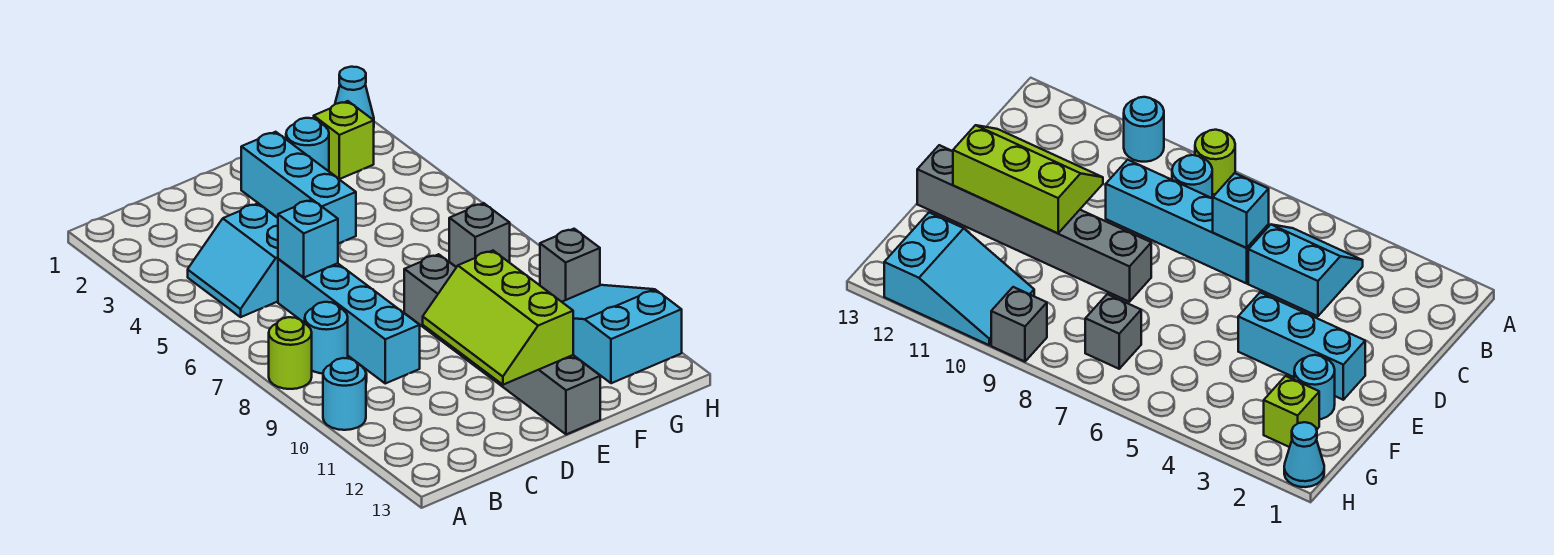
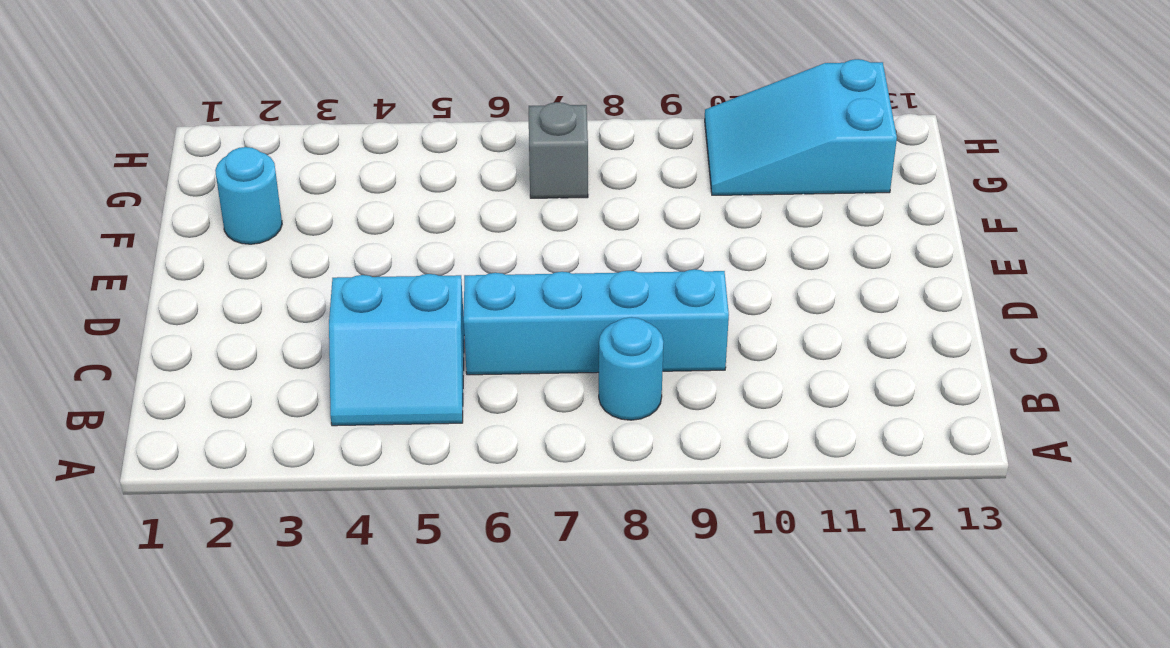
none -> lime 1x1 round brick [269,317,312,389]
none -> cyan 1x1 round brick [323,358,366,430]
none -> cyan 1x3 brick [241,132,356,244]

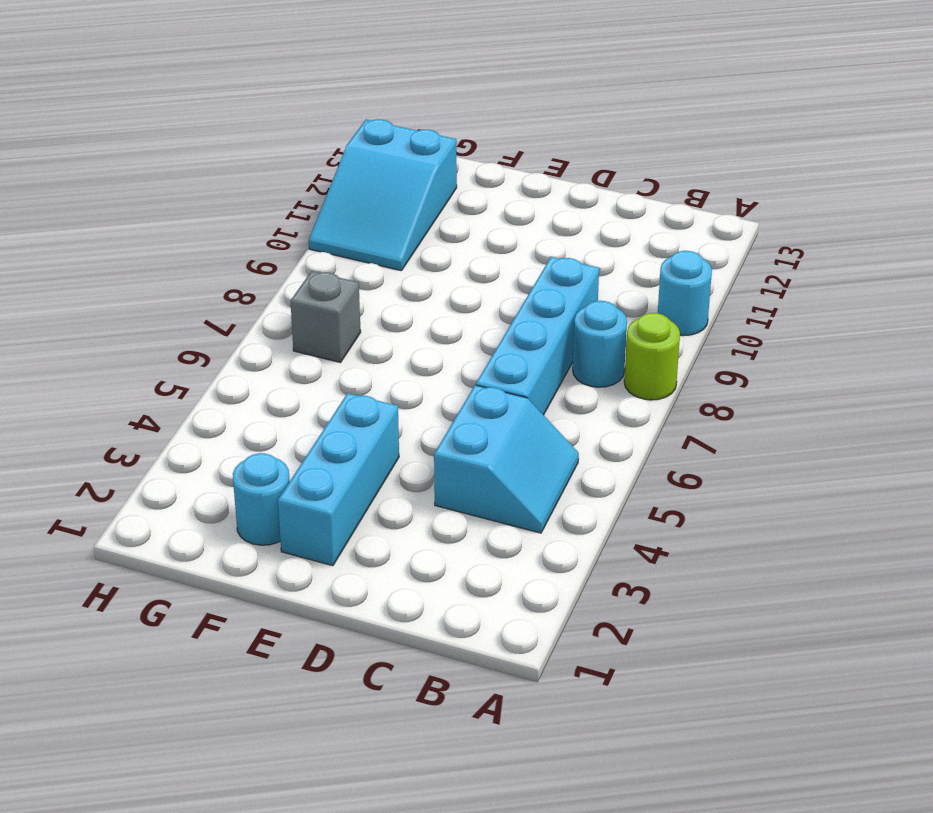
none -> grey 1x6 brick [404,254,600,434]
none -> lime 1x1 brick [314,101,374,179]
none -> cyan 1x1 cone [335,67,374,120]

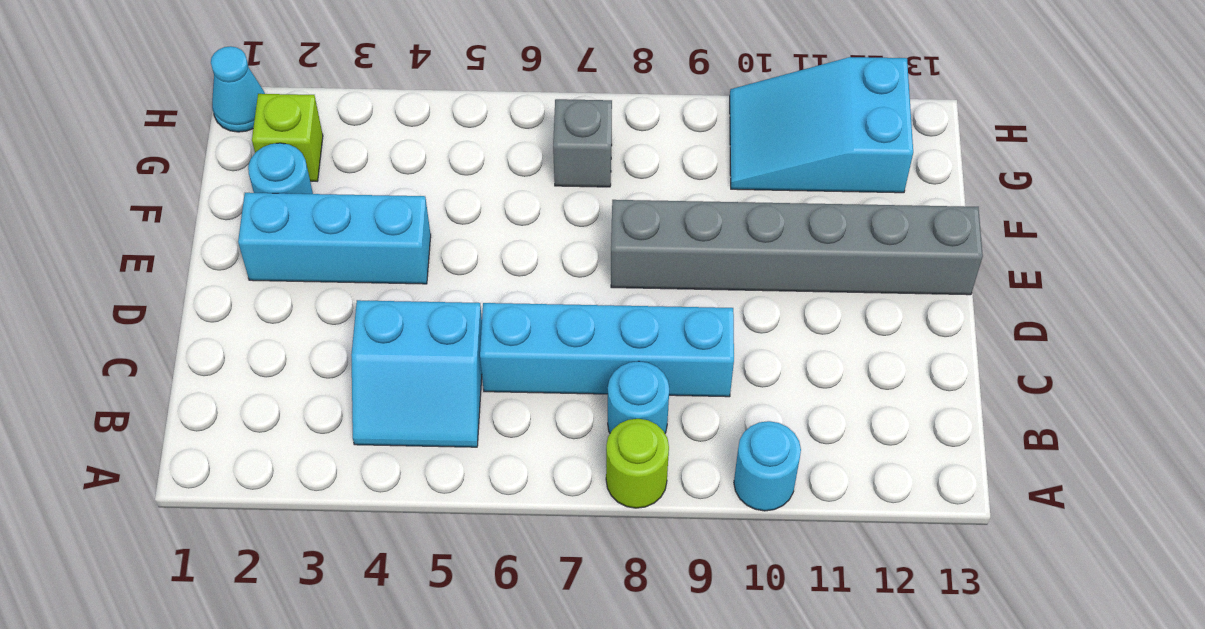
none -> grey 1x1 brick [540,229,600,302]
none -> cyan 1x1 brick [278,200,338,278]
none -> lime 2x3 slope [423,251,573,385]

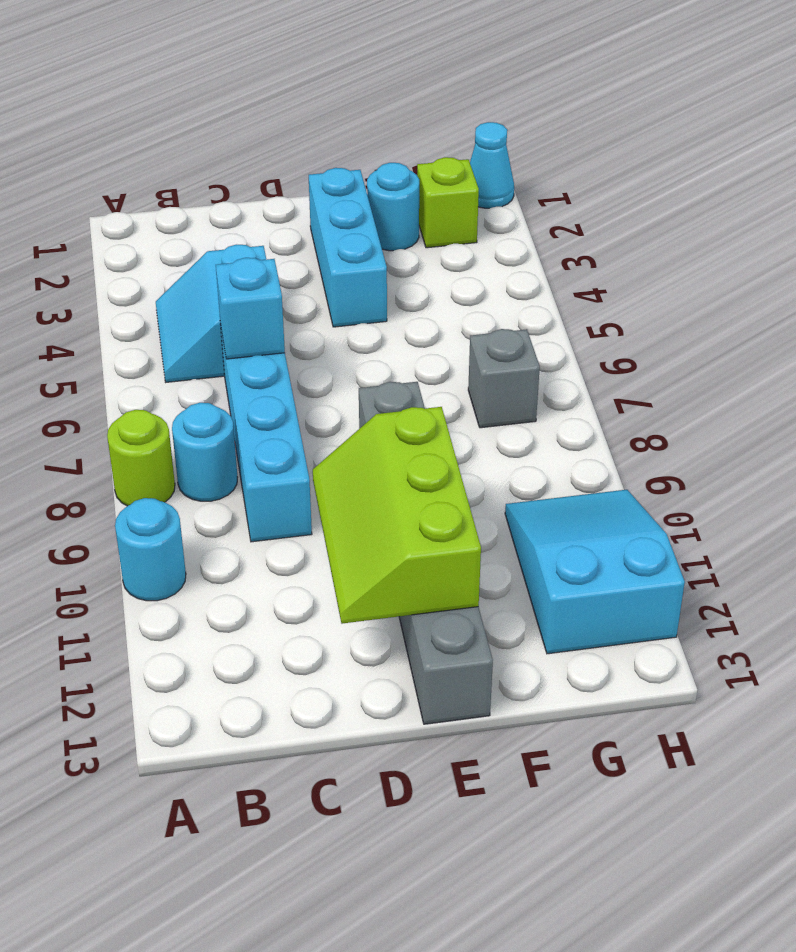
none -> grey 1x1 brick [540,229,600,302]

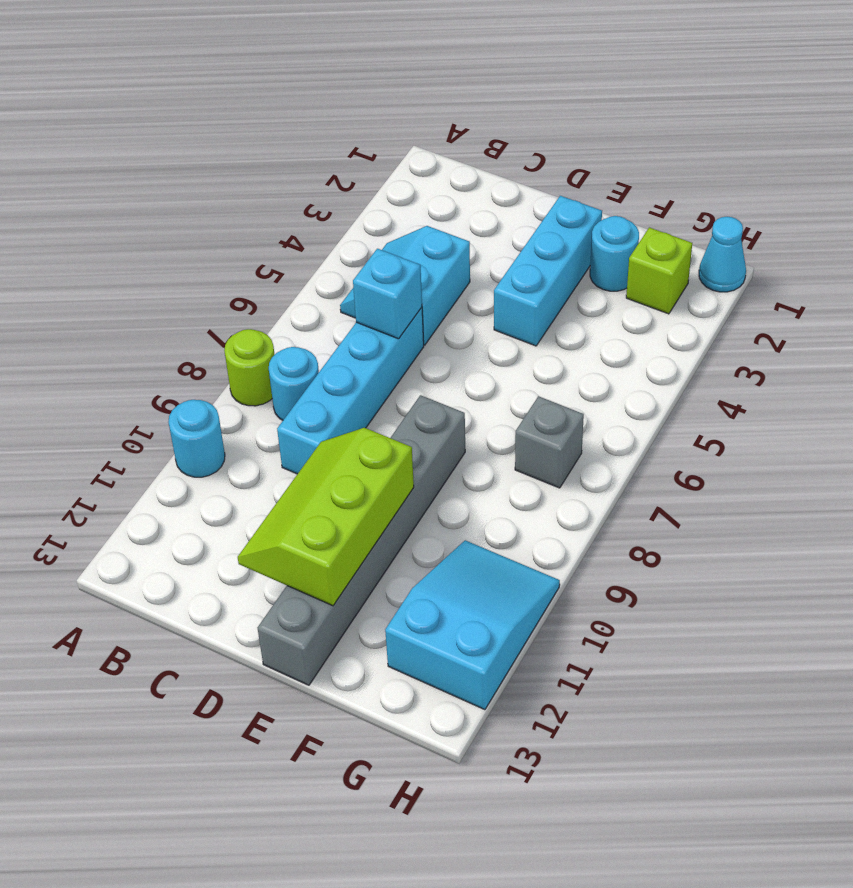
none -> grey 1x1 brick [540,229,600,302]

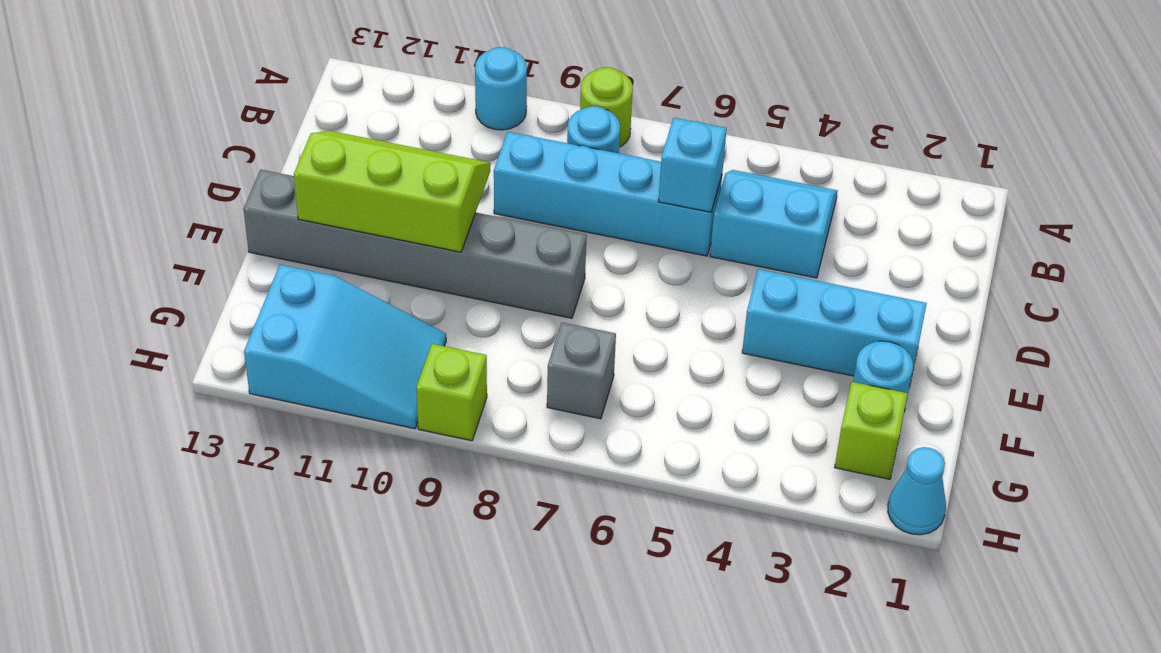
lime 1x1 brick [416,344,487,441] -> grey 1x1 brick [540,229,600,302]

